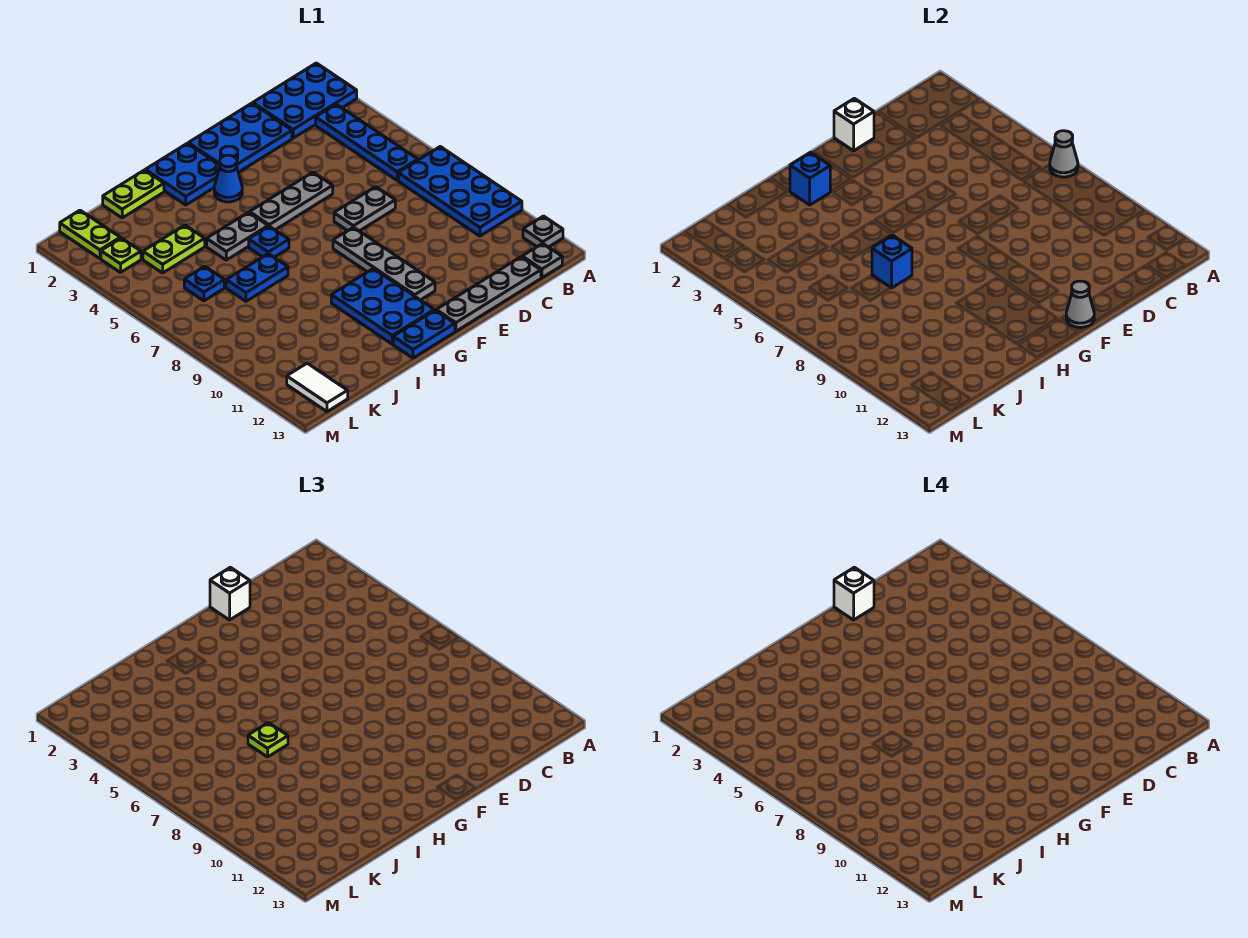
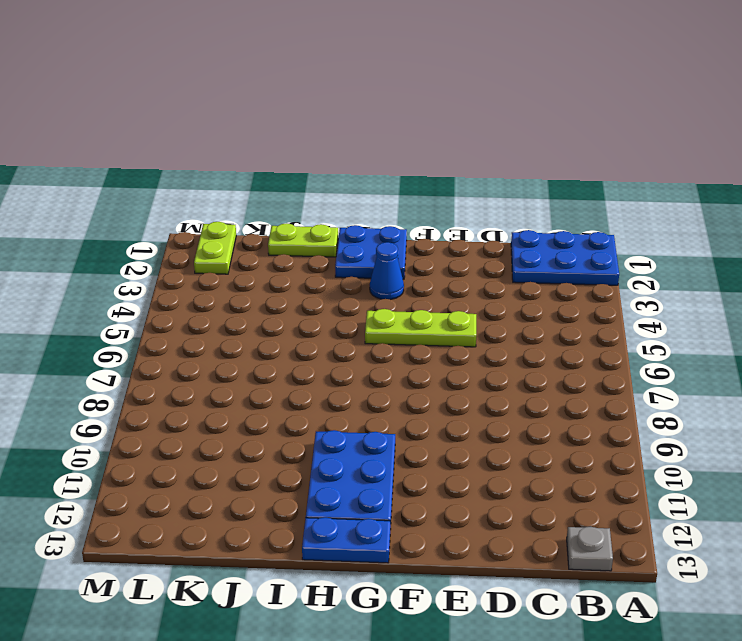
lime 1x3 plate [365,309,476,347] -> grey 1x3 plate [250,172,333,230]
none -> blue 2x4 plate [398,147,522,236]
none -> grey 1x1 plate [523,216,563,247]
none -> blue 1x4 plate [316,104,418,180]
none -> grey 1x4 plate [436,257,541,331]

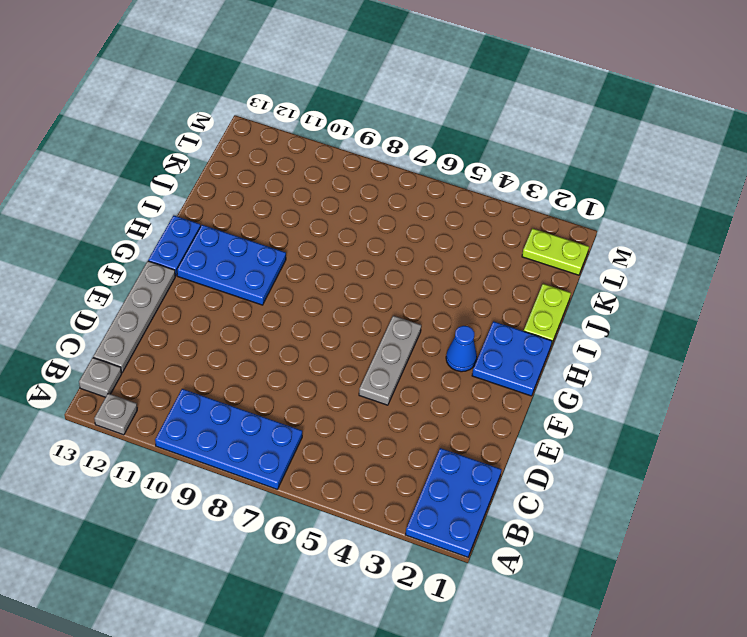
none -> blue 1x4 plate [316,104,418,180]
none -> blue 2x3 plate [188,103,292,172]
none -> grey 1x2 plate [334,187,395,231]
none -> grey 1x4 plate [333,227,435,300]

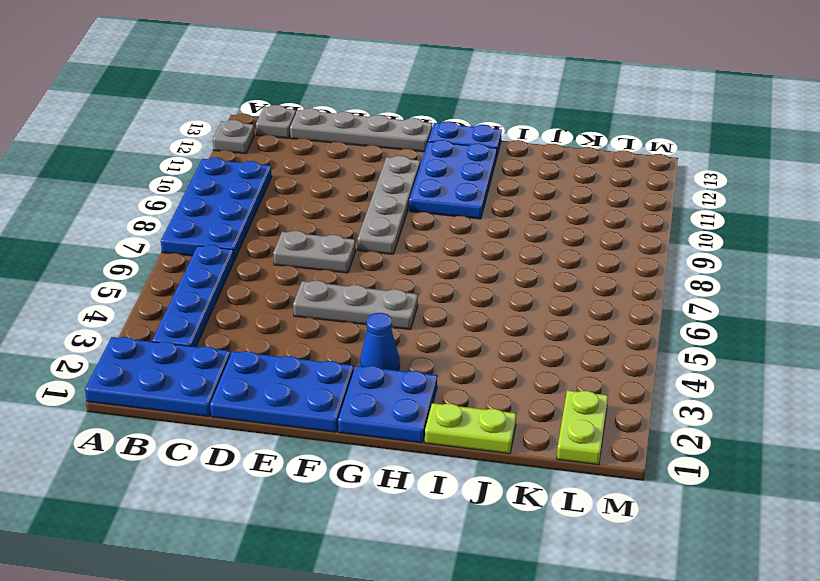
none -> grey 1x2 plate [207,212,268,260]
none -> blue 1x1 plate [249,226,289,257]
none -> blue 1x2 plate [226,254,288,301]
none -> lime 1x2 plate [143,225,205,273]

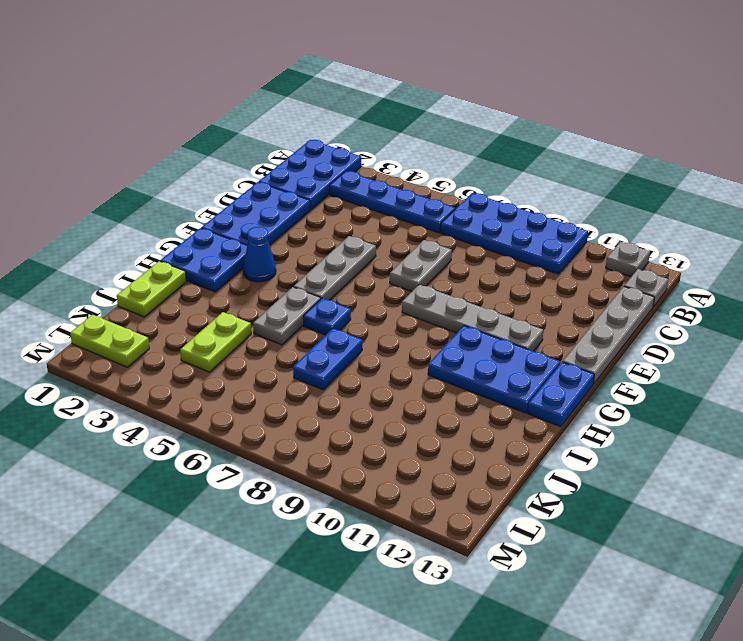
none -> blue 1x1 plate [184,266,224,301]
none -> lime 1x1 plate [101,238,141,272]
none -> white 1x2 tile [287,363,348,412]
none -> grey 1x1 cone [1050,131,1078,177]

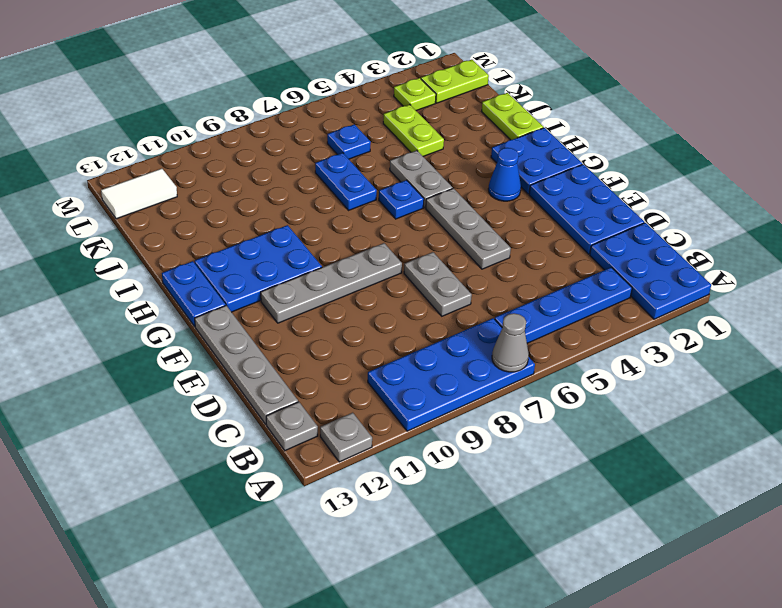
none -> white 1x1 brick [834,98,874,151]
none -> grey 1x1 cone [1066,281,1094,327]
none -> blue 1x1 brick [790,152,830,205]
none -> blue 1x1 brick [872,235,912,288]

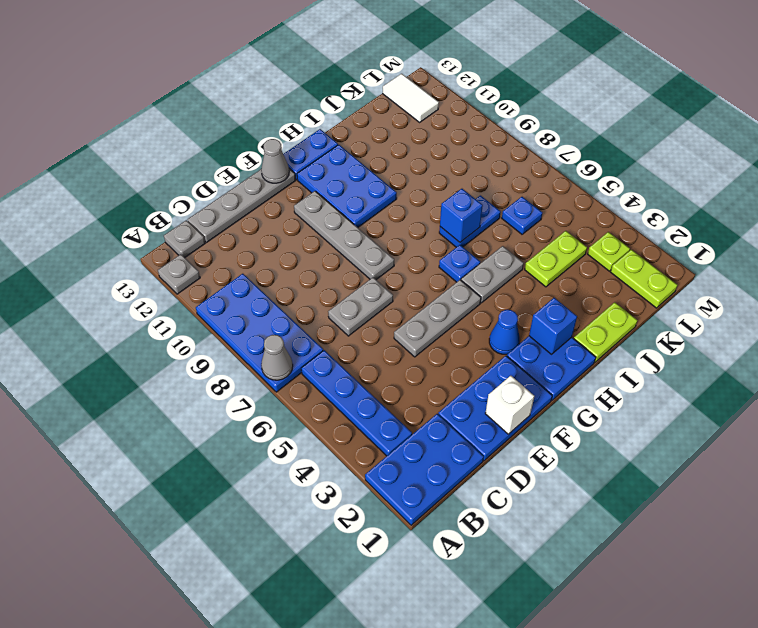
none -> white 1x1 brick [210,567,250,620]
none -> lime 1x1 plate [248,723,288,757]
none -> white 1x1 brick [834,567,874,620]

